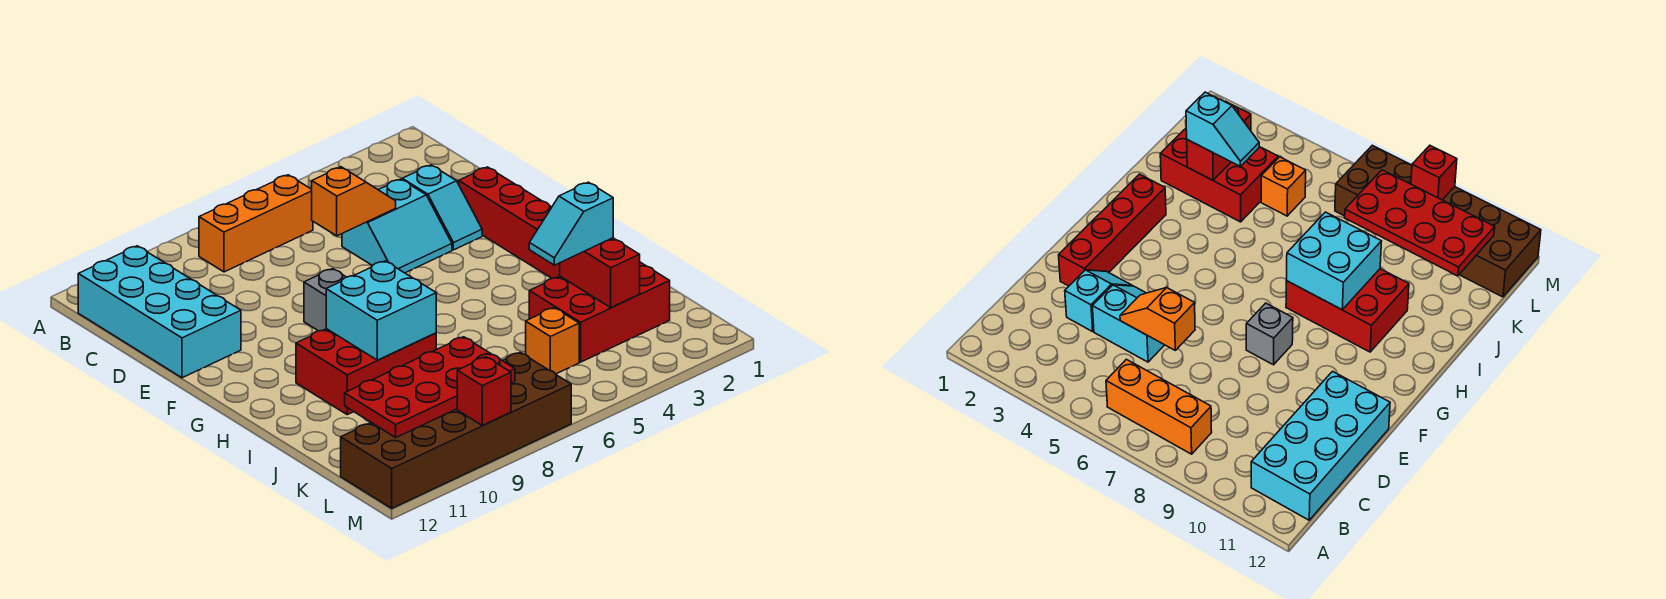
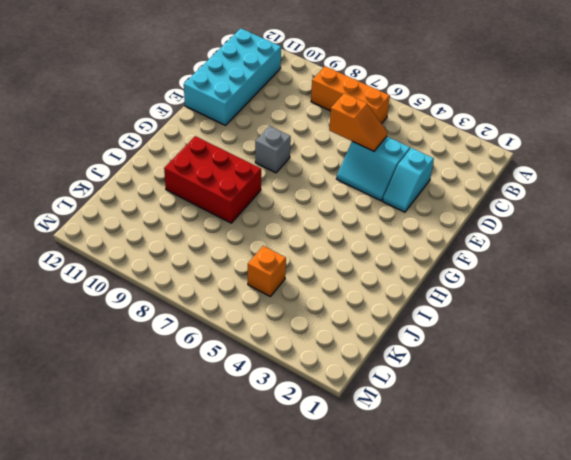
none -> red 1x4 brick [459,167,560,278]
none -> red 2x3 brick [529,262,670,362]
none -> brown 2x6 brick [341,353,571,508]

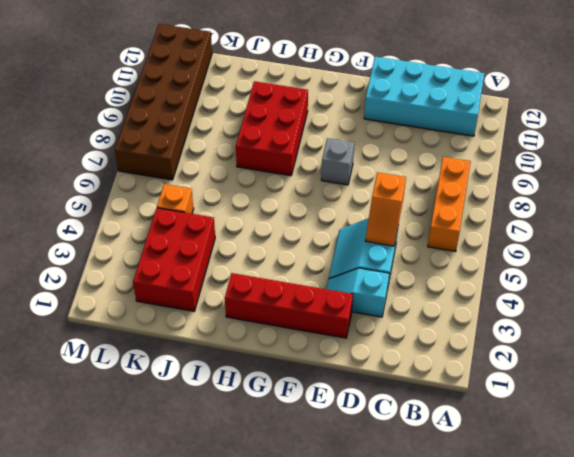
none -> cyan 2x2 brick [326,261,436,360]
none -> red 1x2 brick [560,238,640,307]
none -> red 2x4 plate [345,337,515,437]

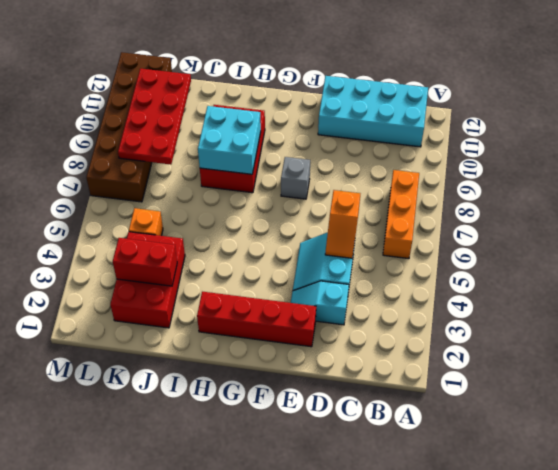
none -> red 1x1 brick [457,357,511,425]
none -> cyan 1x2 slope [529,182,613,265]

